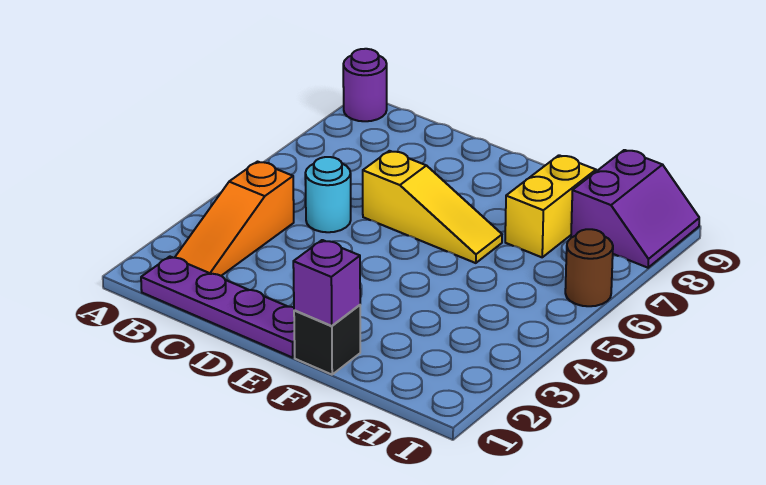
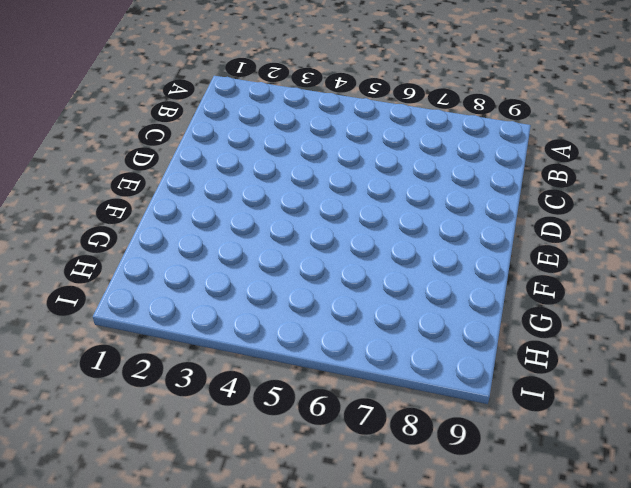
none -> purple 1x1 round brick [343,49,387,121]
none -> purple 1x4 plate [141,257,295,358]

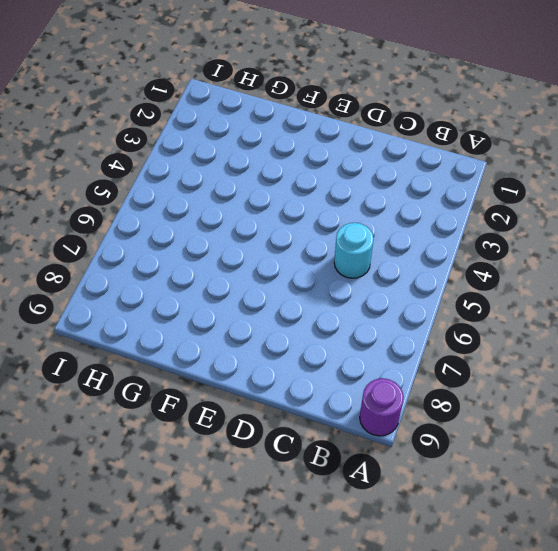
none -> purple 1x4 plate [141,257,295,358]
none -> orange 1x3 slope [175,162,294,276]

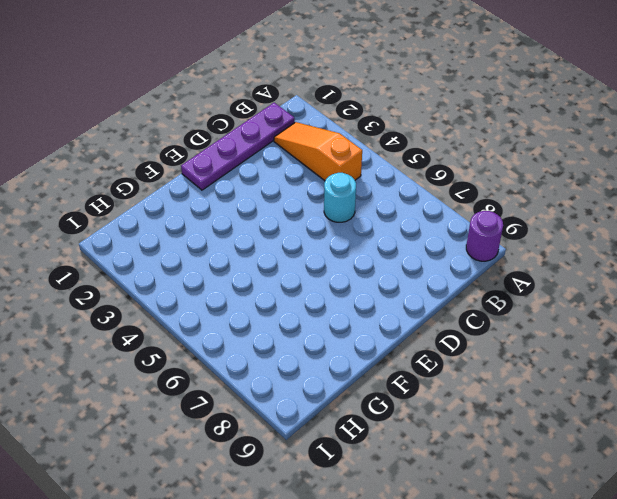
none -> yellow 1x3 slope [363,151,502,263]
none -> black 1x1 brick [294,305,360,375]

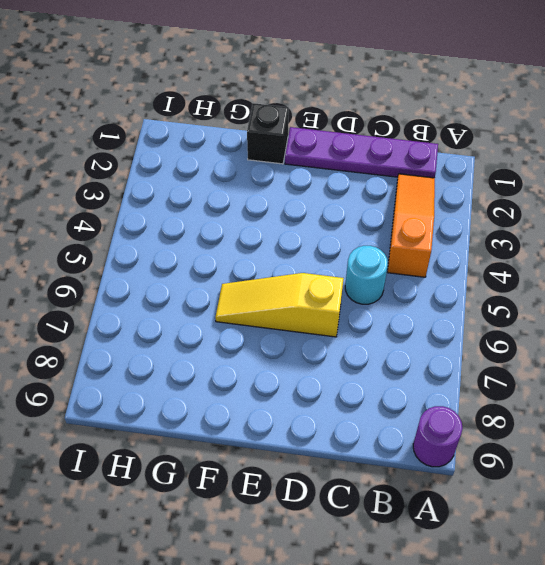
none -> yellow 1x2 brick [505,155,596,257]
none -> purple 2x2 slope [571,150,699,268]

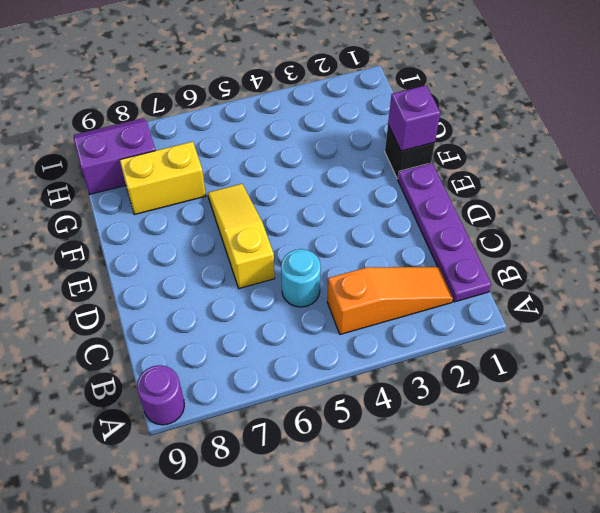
none -> brown 1x1 round brick [565,229,613,306]

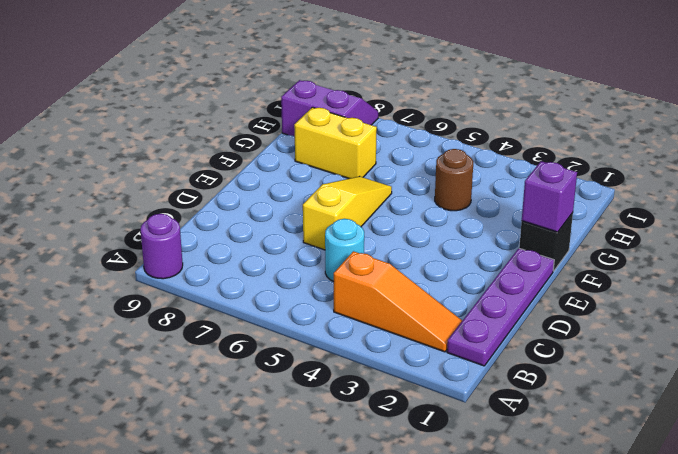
brown 1x1 round brick [435,149,473,211] -> brown 1x1 round brick moved to [565,229,613,306]

